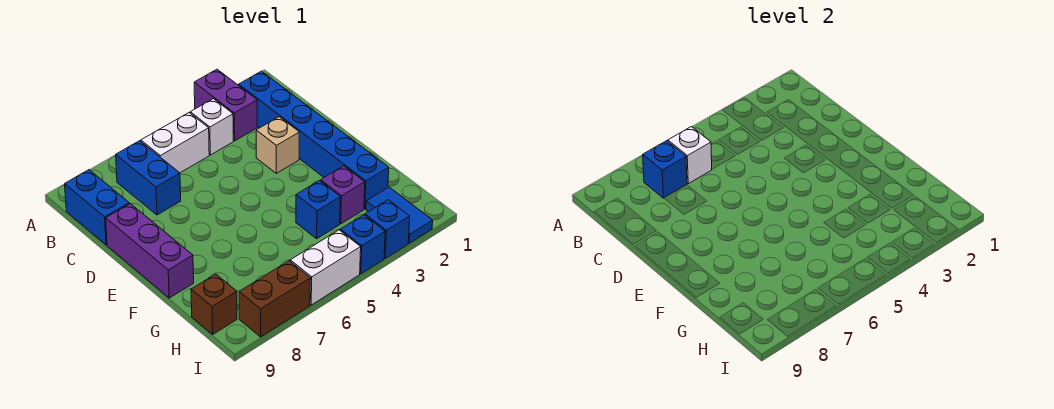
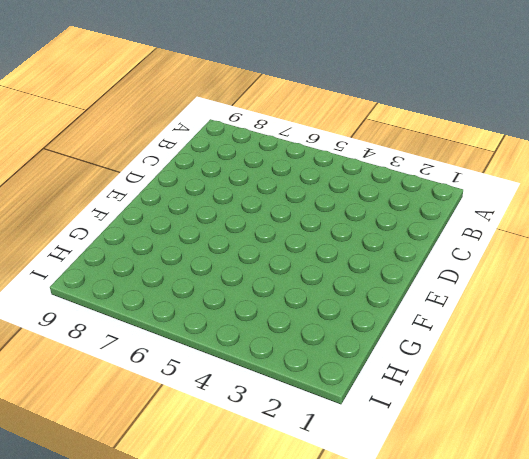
none -> purple 1x2 brick [194,69,257,141]
none -> blue 1x6 brick [239,71,389,209]
none -> white 1x1 brick [190,99,233,155]

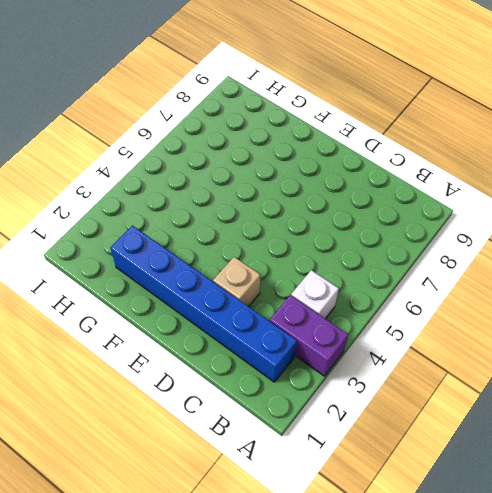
none -> white 1x2 brick [141,113,209,173]
none -> blue 1x2 brick [116,141,181,215]
none -> blue 1x2 brick [65,170,129,245]

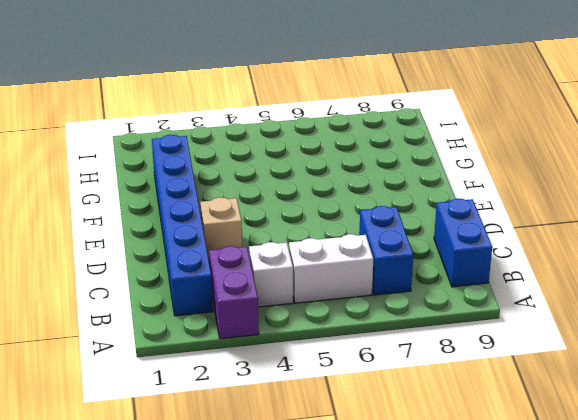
none -> purple 1x3 brick [106,204,194,298]
none -> purple 1x1 brick [321,166,365,224]
none -> blue 1x1 brick [296,181,340,239]

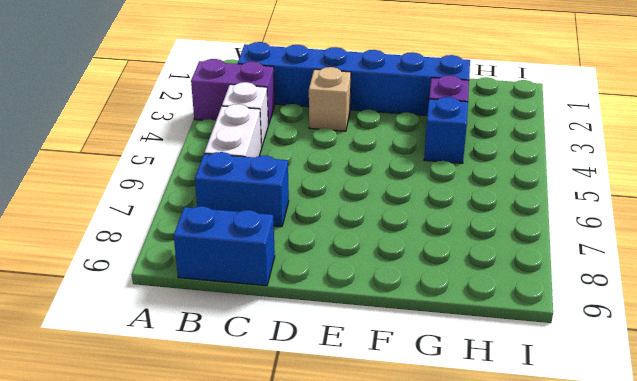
none -> purple 1x3 brick [106,204,194,298]
none -> blue 1x2 tile [366,187,433,243]
none -> brown 1x1 brick [191,274,237,334]

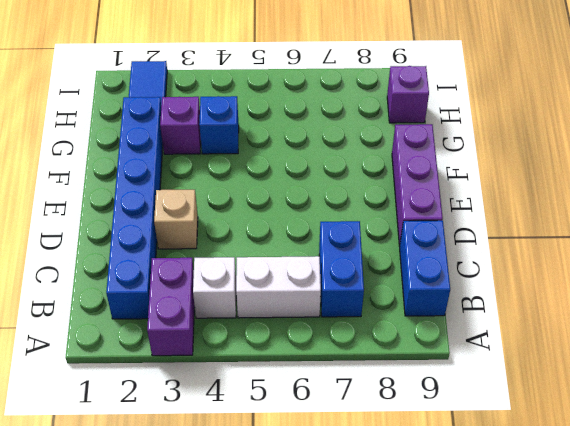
purple 1x1 brick [387,66,429,123] -> brown 1x1 brick [191,274,237,334]
none -> blue 1x1 brick [365,200,410,258]
none -> blue 1x1 brick [340,215,385,274]
none -> white 1x2 brick [290,230,361,305]

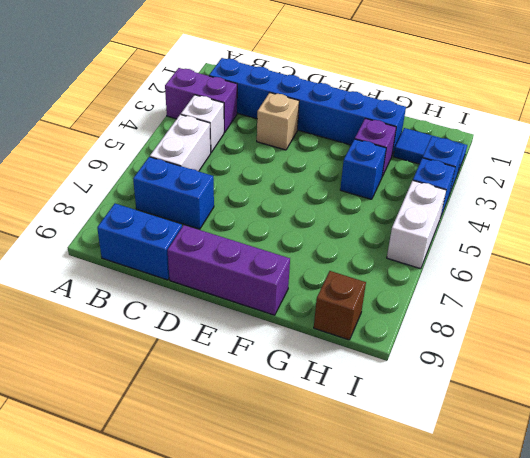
none -> brown 1x2 brick [239,261,311,337]
none -> white 1x1 brick [668,127,712,184]
none -> blue 1x1 brick [643,141,687,198]

